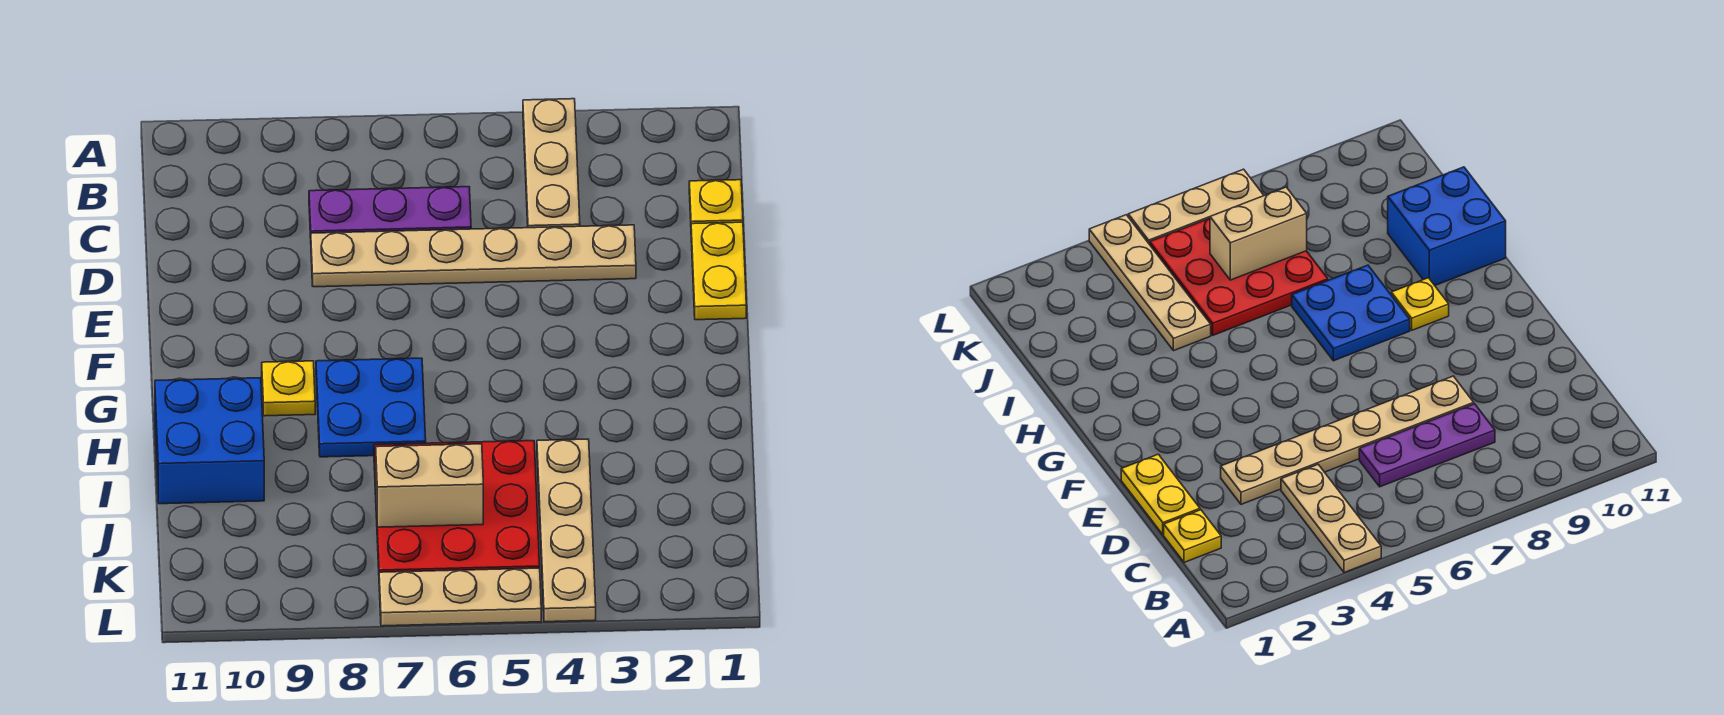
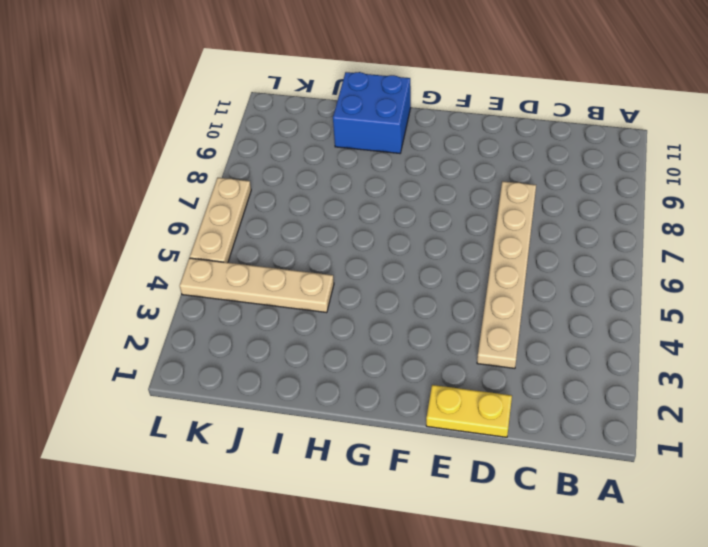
none -> tan 1x3 plate [523,99,580,228]
none -> yellow 1x1 plate [689,180,743,224]
none -> purple 1x3 plate [309,187,471,238]

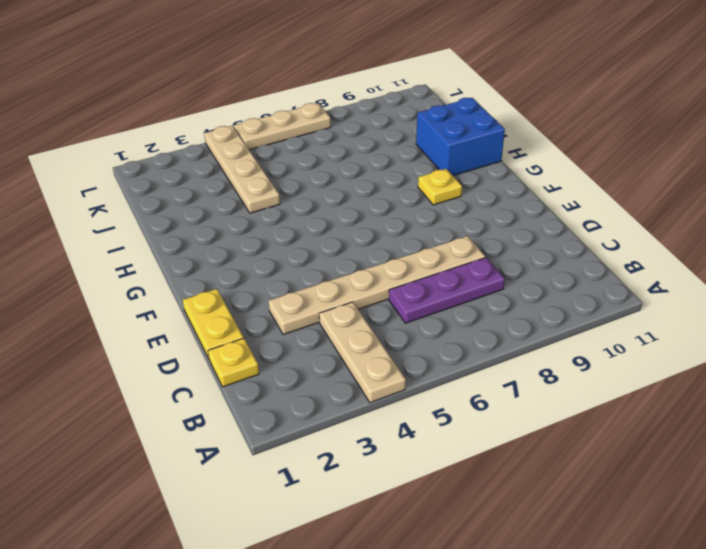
none -> blue 2x2 plate [316,358,426,457]
none -> red 3x3 plate [374,441,540,572]
none -> tan 1x2 brick [376,444,483,527]

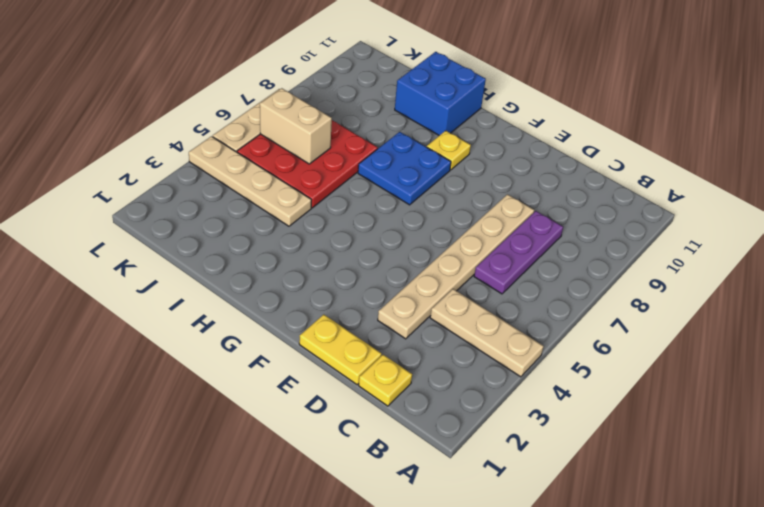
tan 1x2 brick [260,88,332,164] -> tan 1x2 brick turned to [376,444,483,527]

